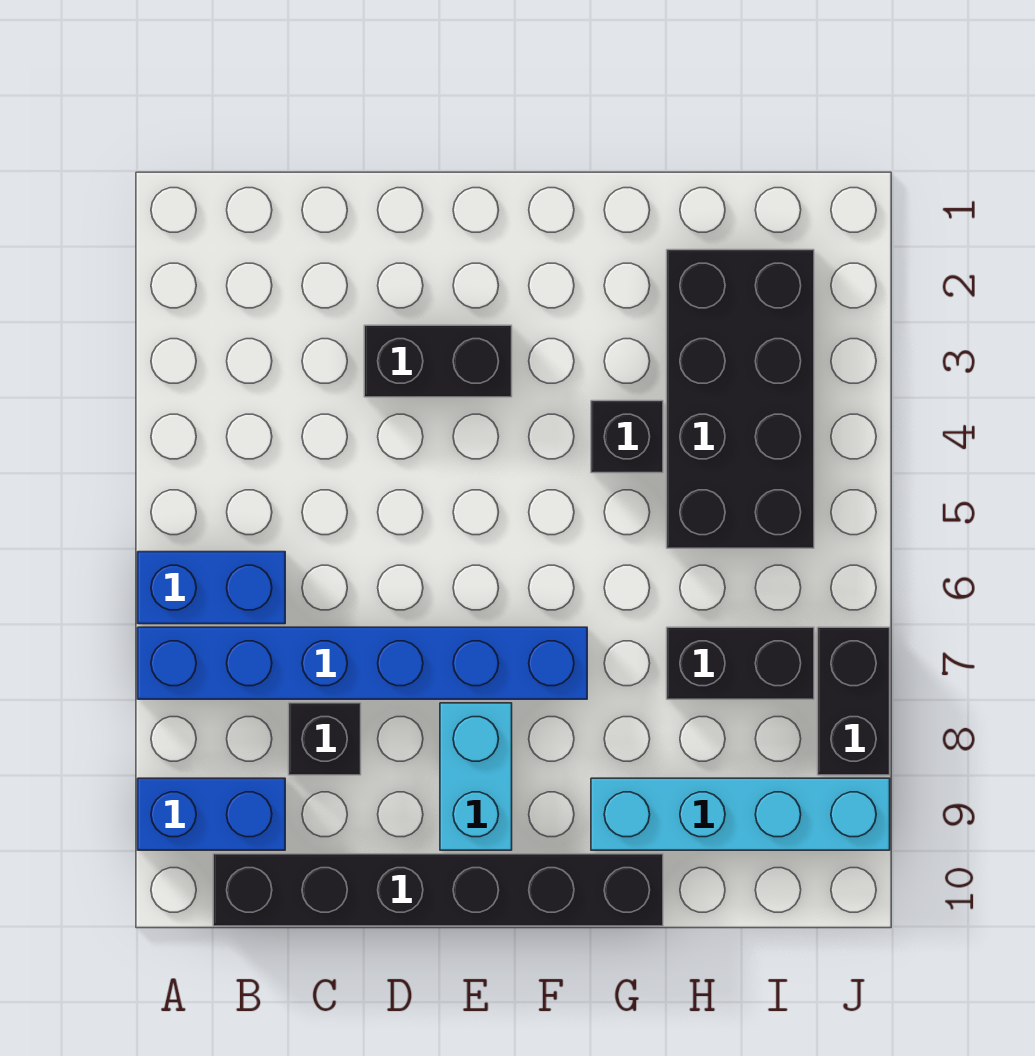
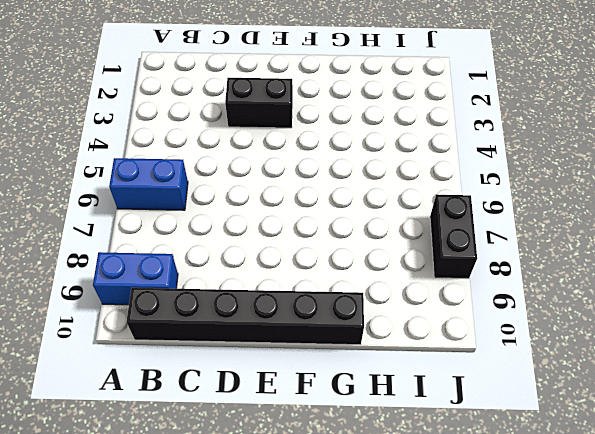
none -> blue 1x6 brick [138,627,587,699]
none -> black 1x1 brick [289,703,361,775]
none -> cyan 1x2 brick [440,703,512,850]

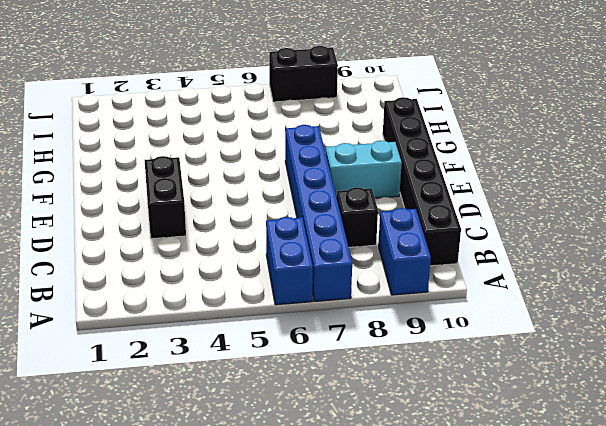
none -> black 1x1 brick [591,401,663,473]
none -> cyan 1x4 brick [591,778,890,850]
none -> black 2x4 brick [667,250,814,548]

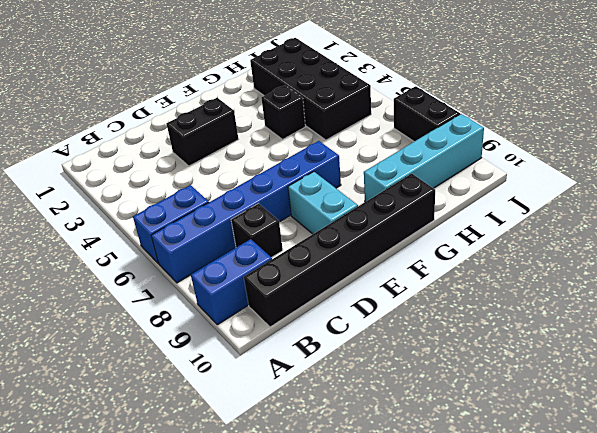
none -> black 1x2 brick [667,627,814,699]

